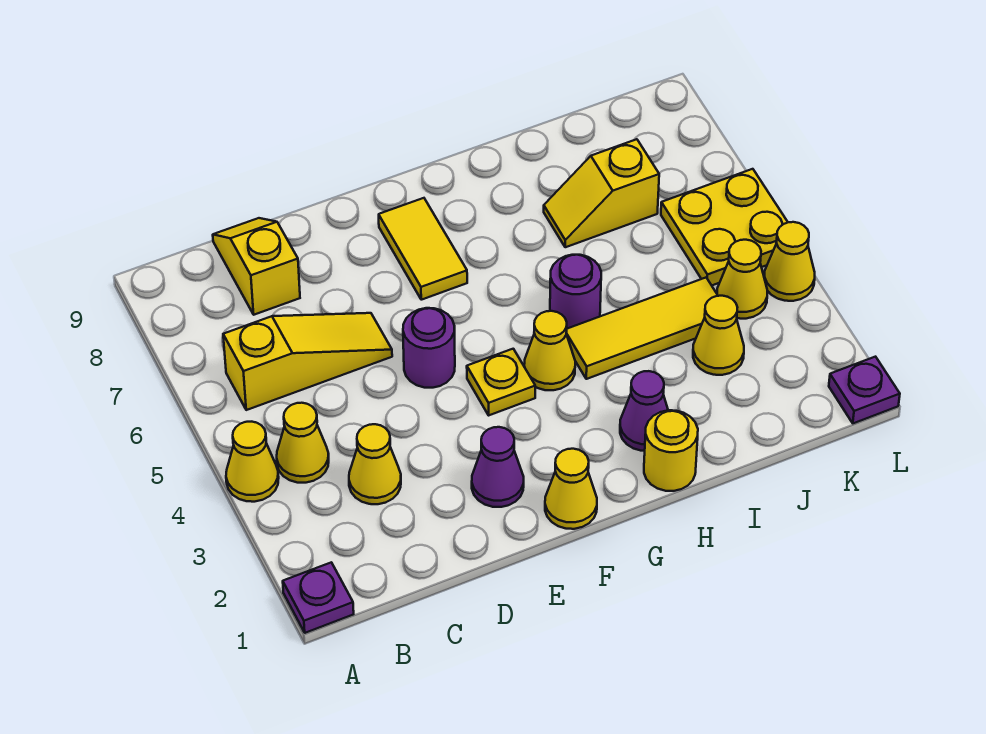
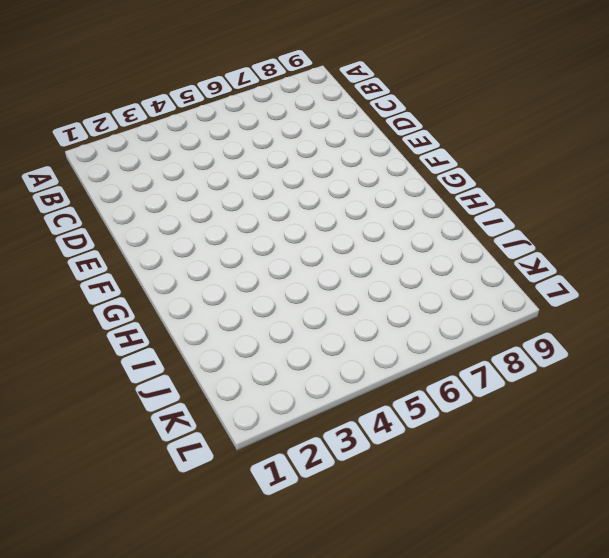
none -> purple 1x1 plate [283,562,354,633]
none -> yellow 1x1 cone [226,422,279,502]
none -> yellow 1x1 cone [277,403,329,483]

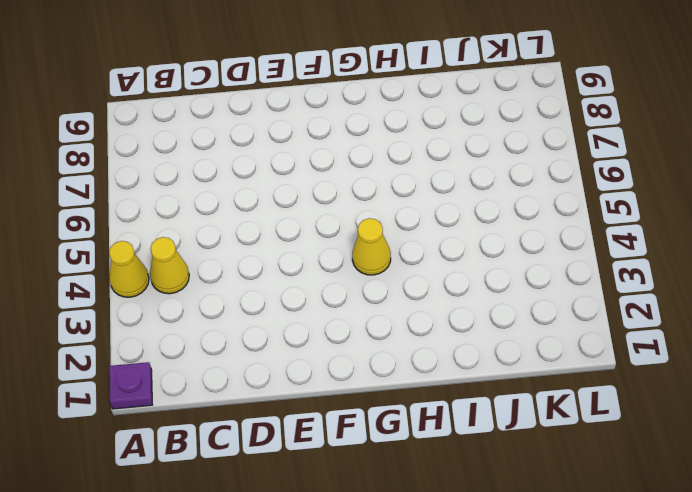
none -> yellow 1x3 slope [223,313,392,410]
none -> yellow 1x1 cone [349,424,401,504]
none -> yellow 1x2 slope [213,218,300,315]

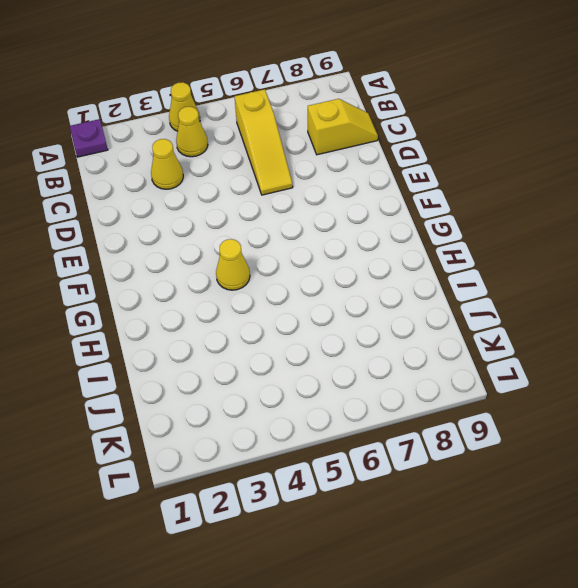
none -> purple 1x1 cone [472,427,524,507]
none -> purple 1x1 round brick [403,308,455,388]
none -> yellow 1x1 cone [545,449,597,529]

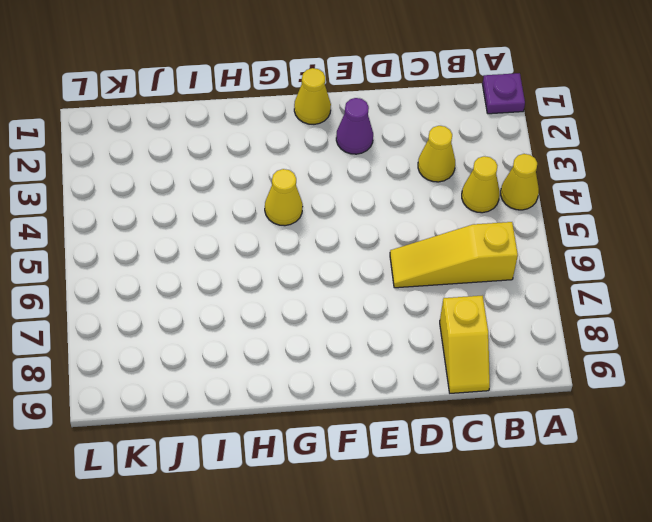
none -> purple 1x1 round brick [403,308,455,388]
none -> yellow 1x1 plate [467,349,535,415]
none -> yellow 1x2 tile [379,198,467,300]

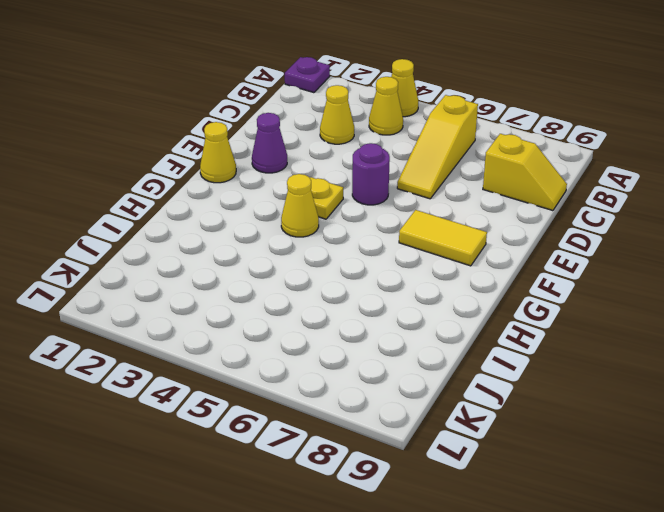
none -> yellow 1x1 round brick [644,410,698,491]
none -> purple 1x1 cone [620,371,668,451]
none -> yellow 1x3 tile [566,278,718,379]

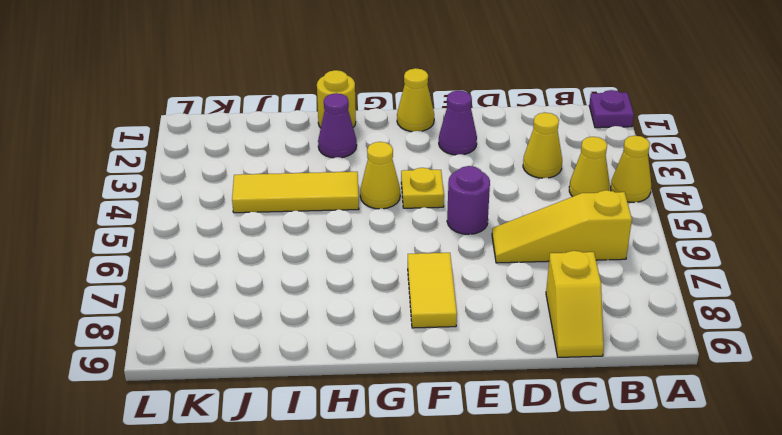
none -> purple 1x1 round brick [550,255,601,329]
none -> yellow 1x2 slope [544,139,659,247]
none -> yellow 1x1 cone [693,296,744,375]

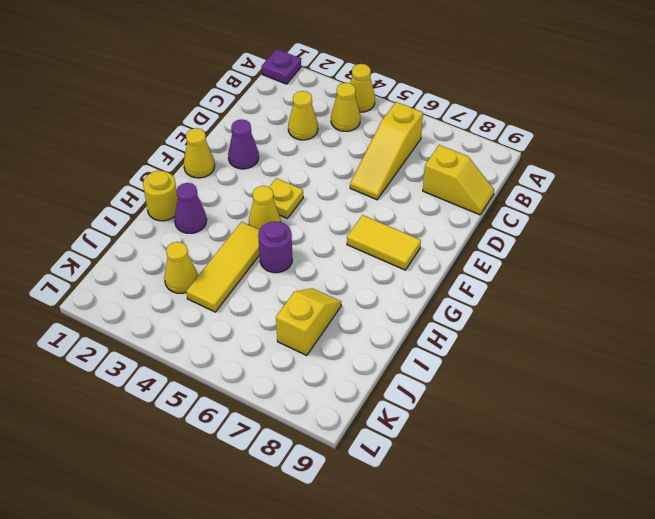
none -> purple 1x1 round brick [403,308,455,388]
none -> yellow 1x1 cone [717,240,767,319]
none -> yellow 2x2 plate [661,169,788,285]

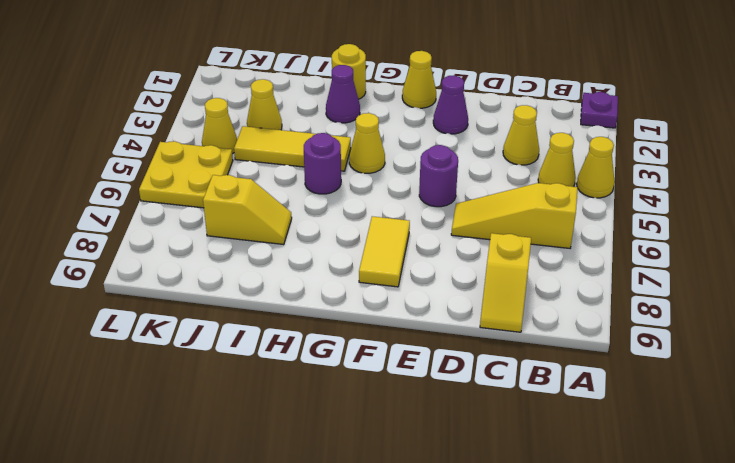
none -> yellow 1x1 plate [467,349,535,415]
none -> purple 1x1 plate [829,357,900,423]
none -> yellow 1x1 cone [764,222,815,301]

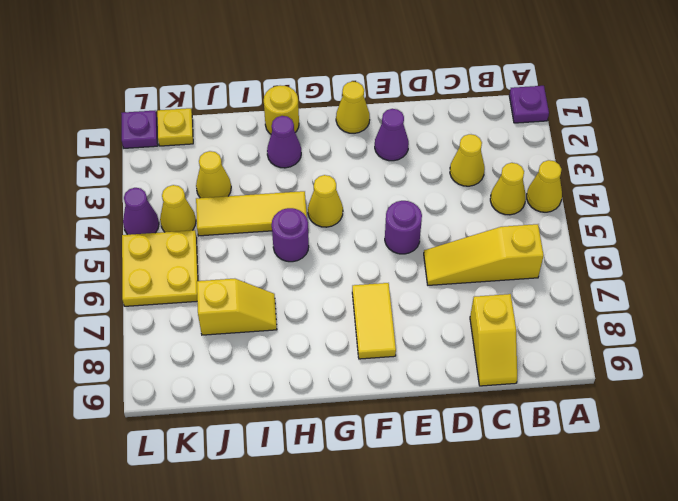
yellow 1x1 plate [157,108,193,146] -> yellow 1x1 plate moved to [467,349,535,415]
purple 1x1 cone [123,188,159,235] -> yellow 1x1 cone [764,222,815,301]

